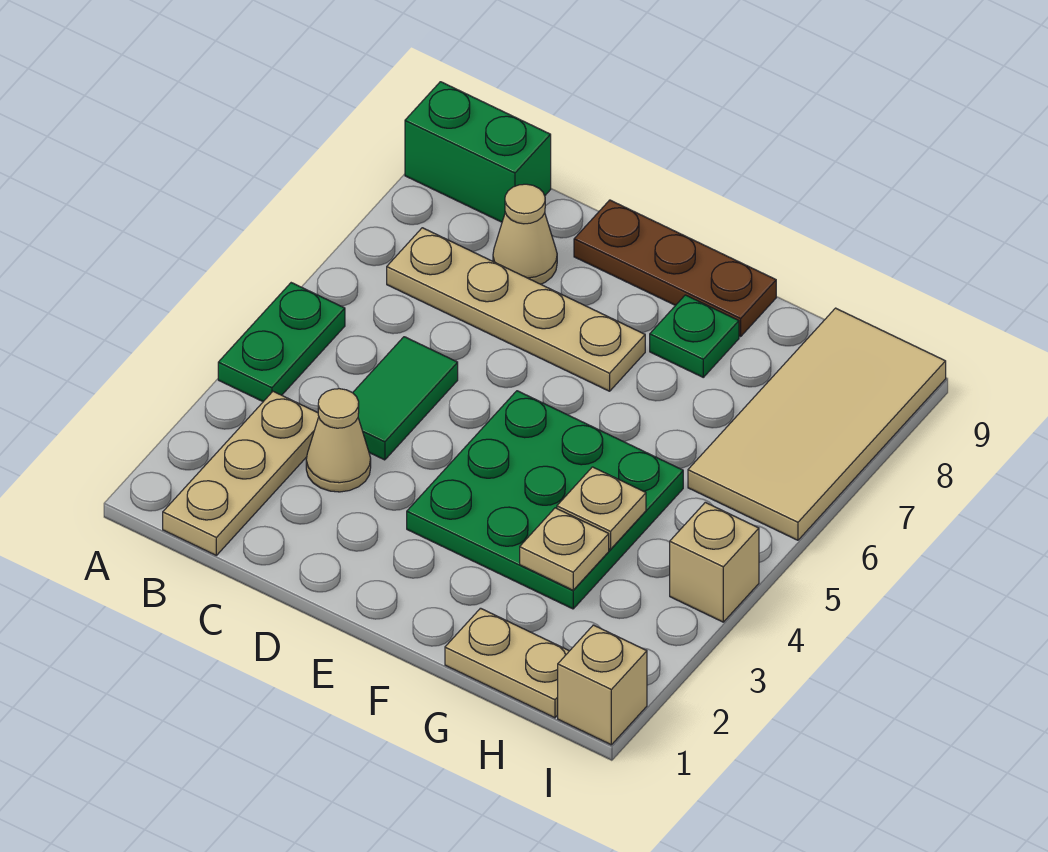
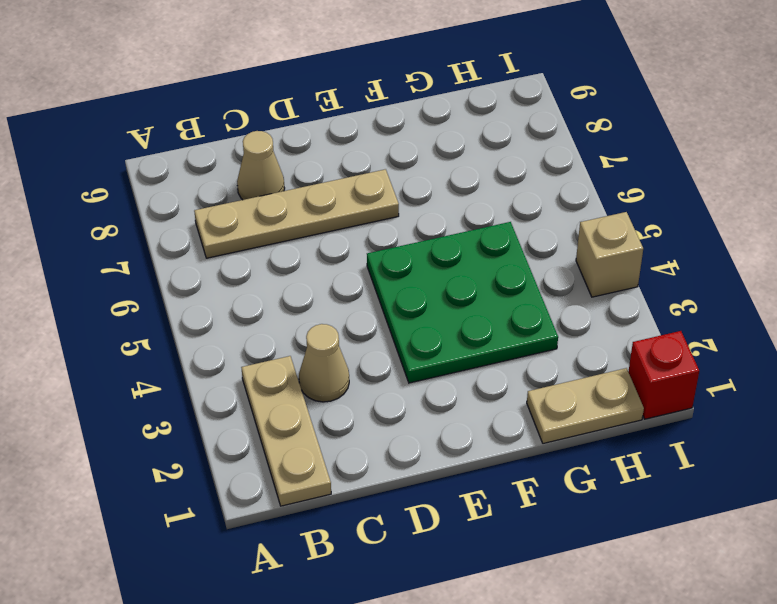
red 1x1 brick [628,331,699,419] -> tan 1x1 brick [558,625,647,745]
none -> green 1x2 plate [218,283,345,402]
none -> green 1x2 brick [405,82,551,222]
none -> green 1x2 tile [353,337,458,460]

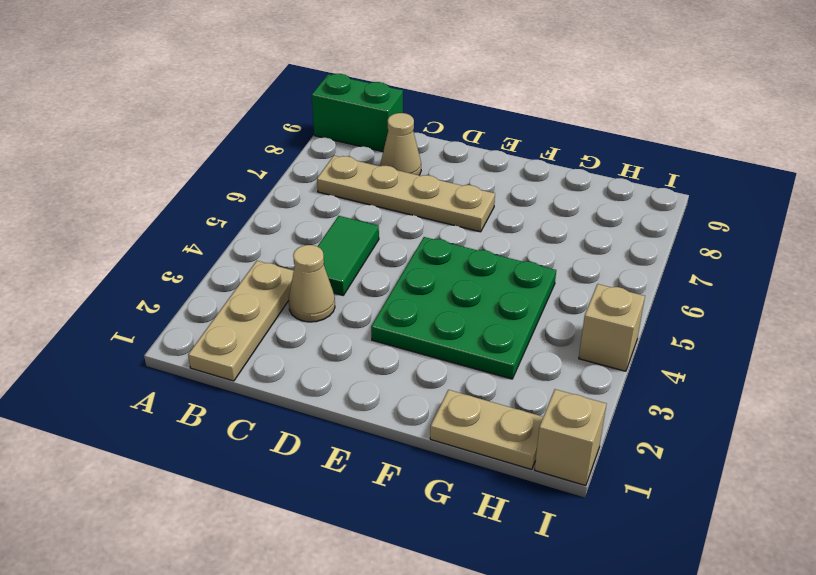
none -> green 1x2 plate [218,283,345,402]
none -> brown 1x3 plate [574,200,776,336]
none -> green 1x1 plate [650,295,739,377]

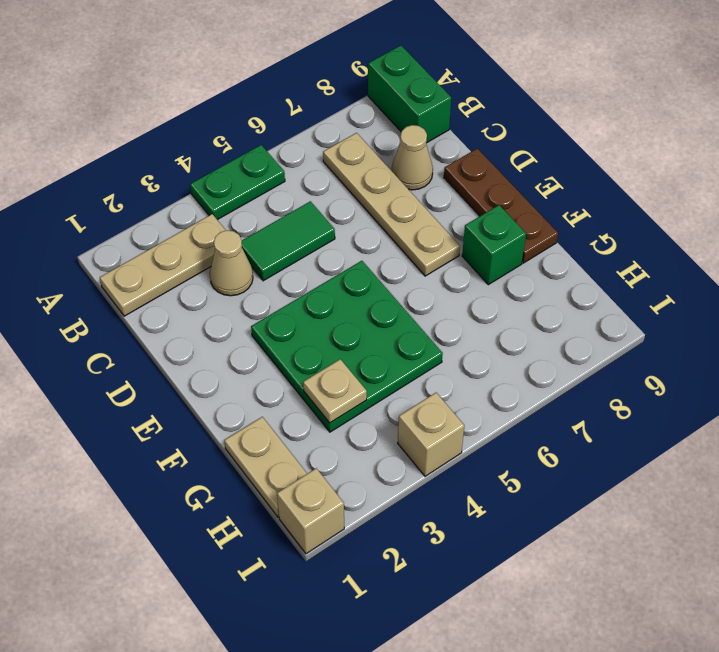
green 1x1 brick [462,205,526,285] -> green 1x1 plate [650,295,739,377]
none -> tan 2x4 tile [688,308,946,540]
none -> tan 1x1 plate [557,467,646,549]

